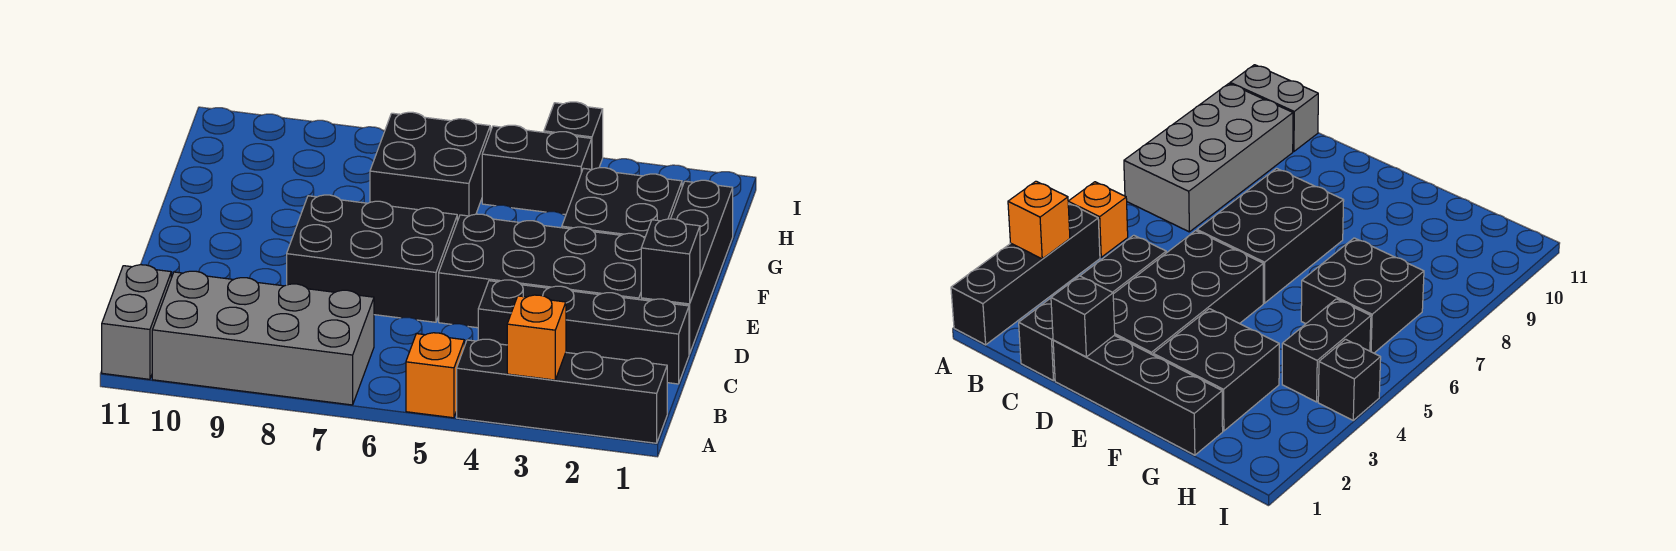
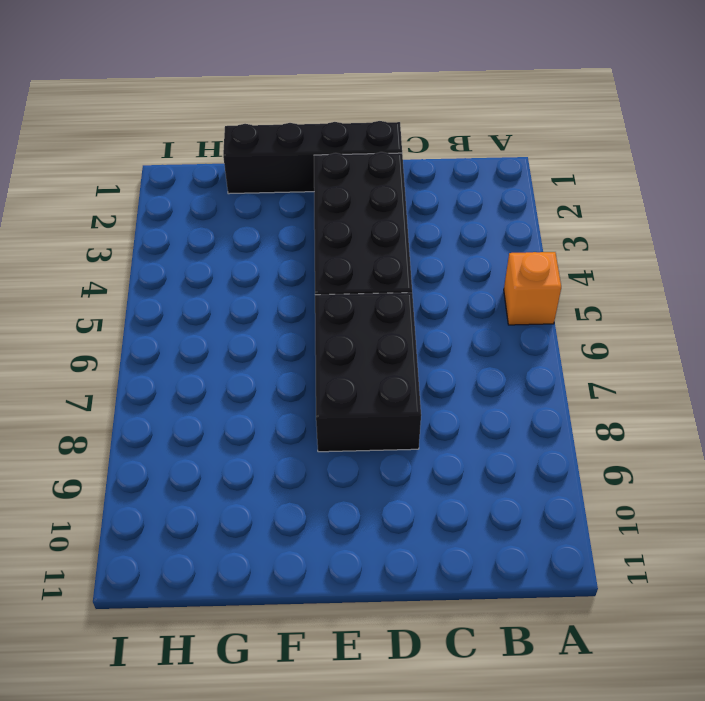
none -> black 1x4 brick [457,339,667,443]
none -> grey 2x4 brick [152,271,374,405]
none -> grey 1x2 brick [102,265,171,379]

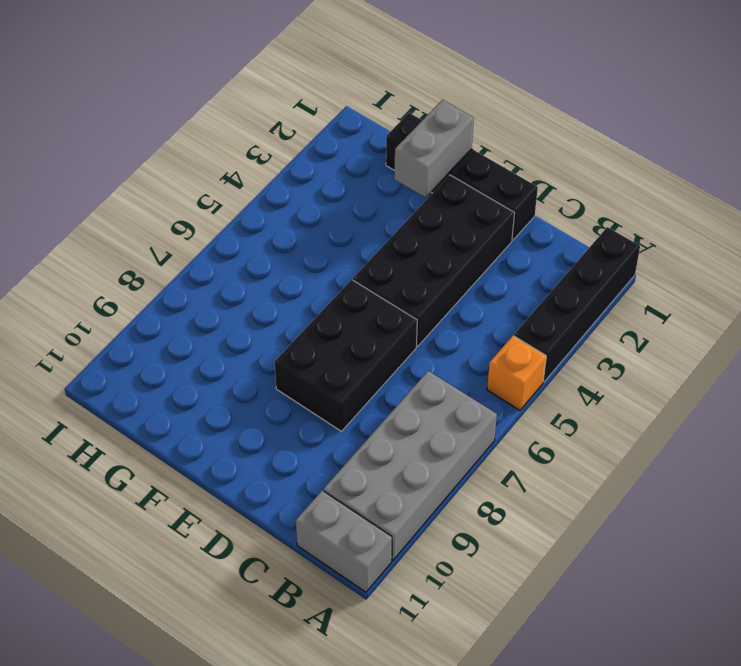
grey 1x2 brick [394,100,474,198] -> none
none -> black 1x4 brick [478,280,689,384]
none -> black 2x2 brick [562,168,682,238]
none -> black 2x2 brick [370,112,490,221]

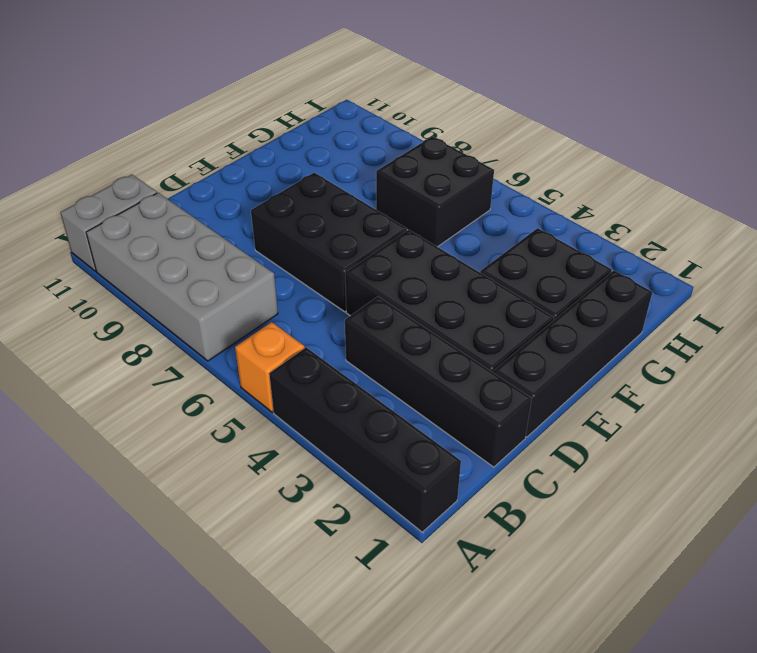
none -> black 1x2 brick [482,125,592,215]
none -> black 1x1 brick [544,102,603,170]
none -> orange 1x1 brick [507,295,566,380]

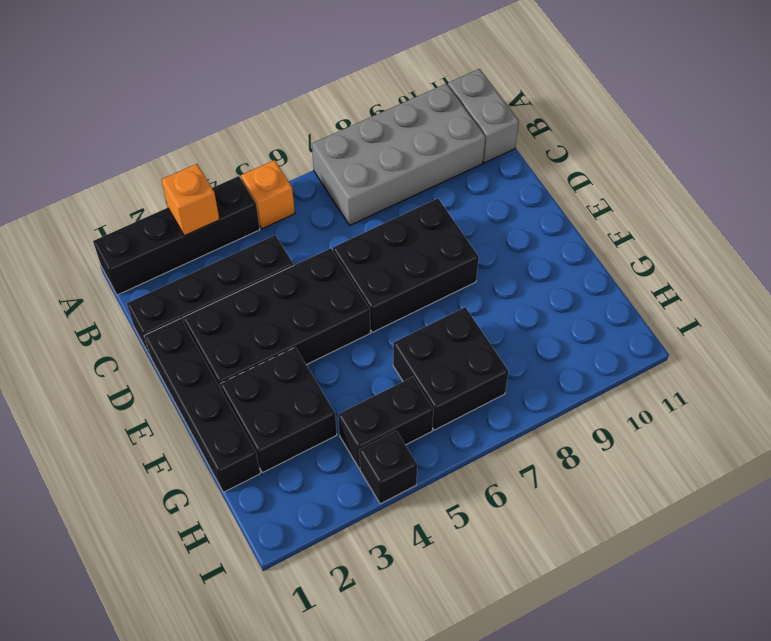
none -> black 1x1 brick [641,219,700,304]

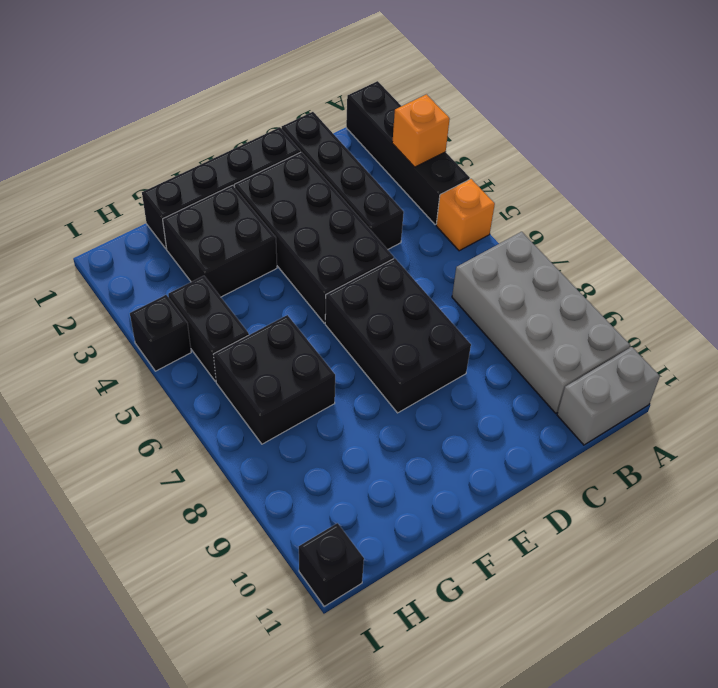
black 1x1 brick [299,523,364,606] -> black 1x1 brick moved to [641,219,700,304]

